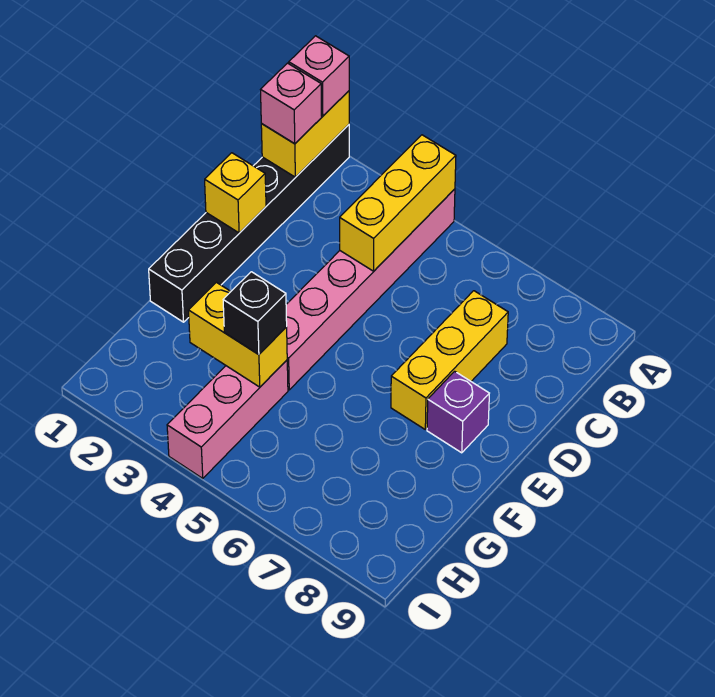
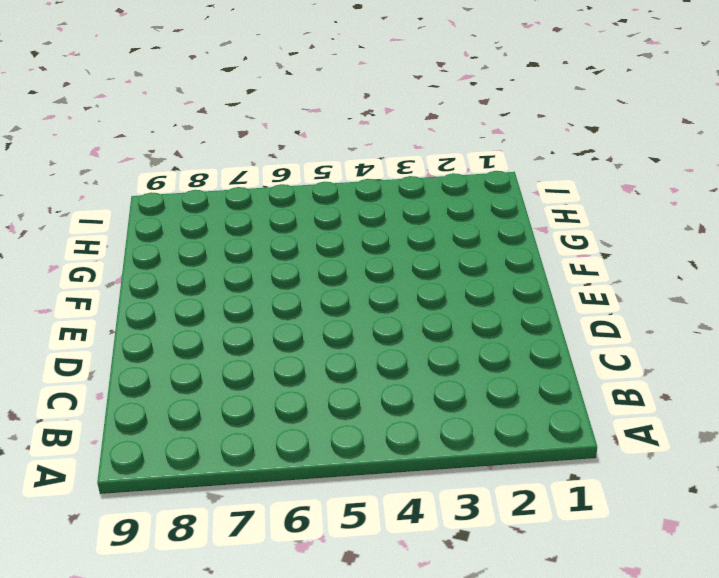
none -> black 1x6 brick [149,125,349,322]
none -> pink 1x6 brick [286,189,455,390]
none -> yellow 1x3 brick [391,291,508,429]

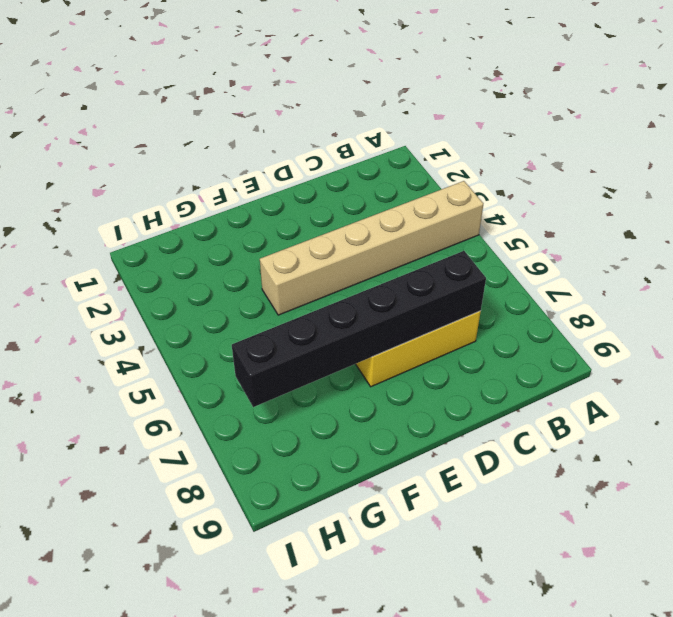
tan 1x6 brick [260,181,483,315] -> pink 1x6 brick [286,189,455,390]
black 1x6 brick [232,251,486,407] -> black 1x6 brick moved to [149,125,349,322]
none -> purple 1x1 brick [427,371,489,453]
none -> pink 1x3 brick [167,360,288,478]
none -> yellow 1x2 brick [261,91,349,177]

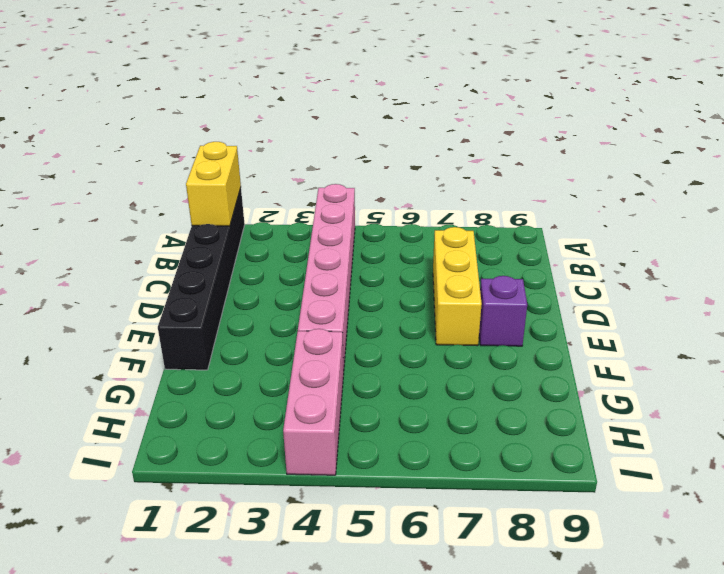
none -> yellow 1x3 brick [340,135,456,271]
none -> yellow 1x1 brick [205,153,266,233]
none -> yellow 1x2 brick [188,282,287,387]

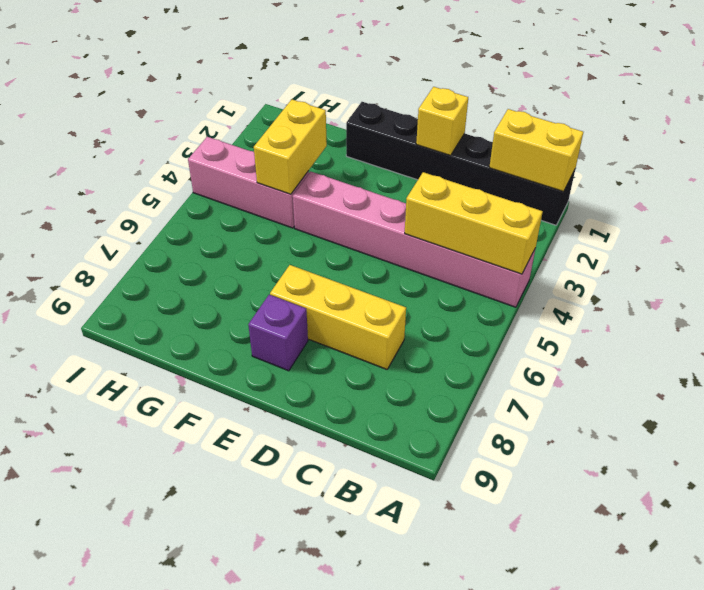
none -> pink 1x1 brick [289,36,349,116]
none -> pink 1x1 brick [261,63,322,144]
none -> black 1x1 brick [223,272,287,355]

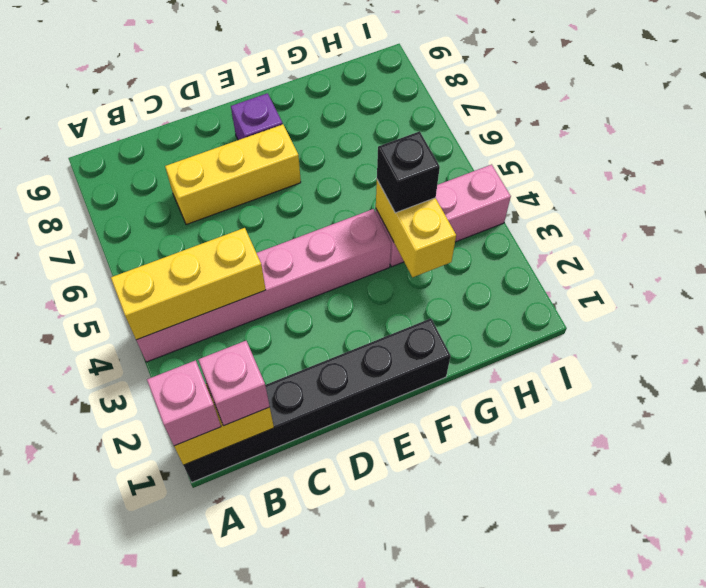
none -> yellow 1x1 brick [205,153,266,233]

